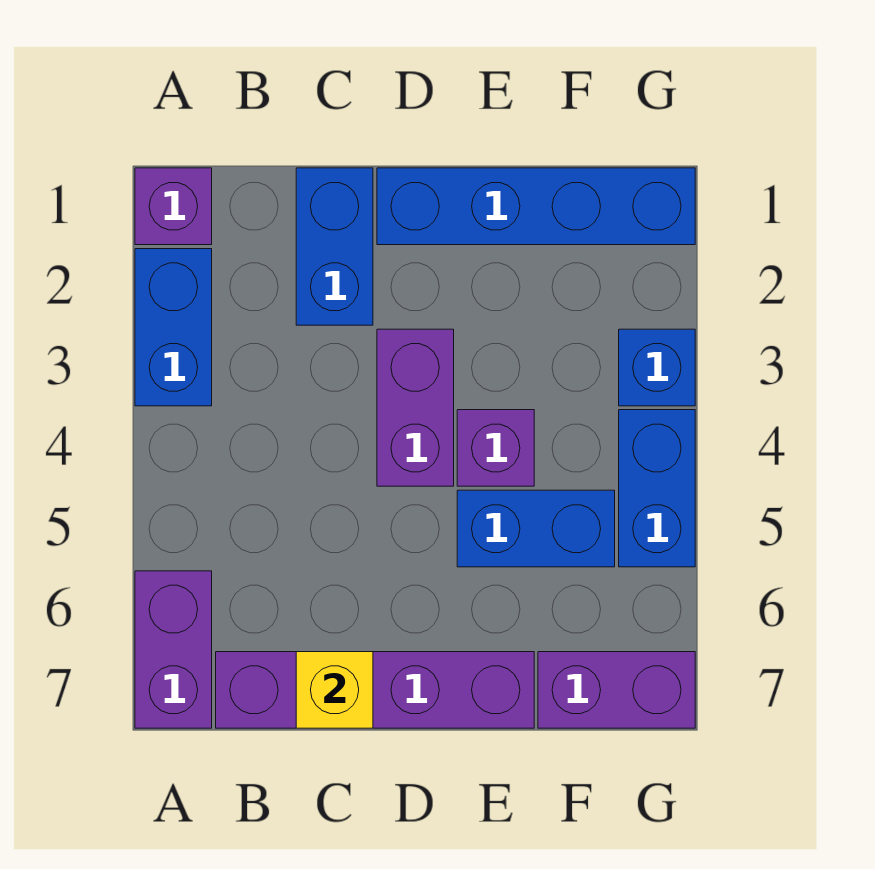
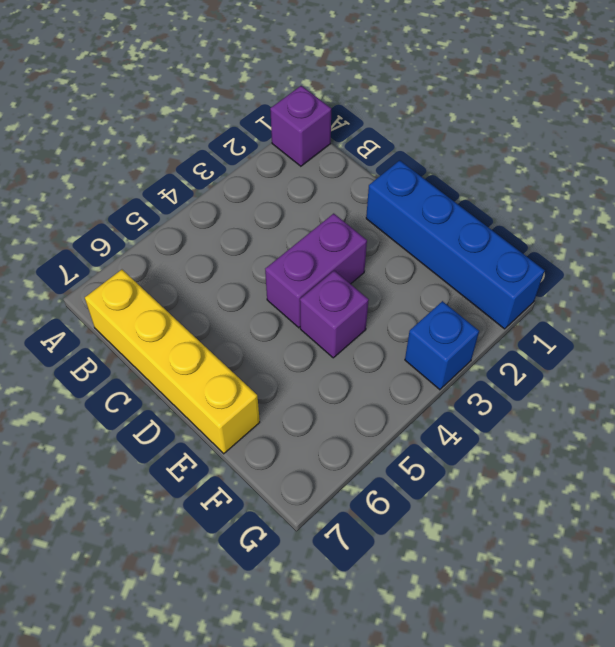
yellow 1x4 brick [85,270,260,454] -> purple 1x4 brick [216,652,534,728]
none -> blue 1x2 brick [135,249,212,406]
none -> purple 1x2 brick [135,571,212,728]
none -> blue 1x2 brick [296,168,373,325]

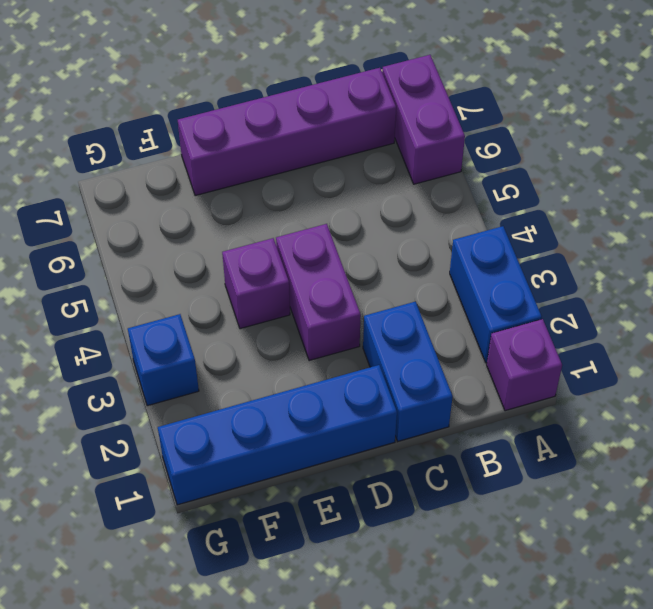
none -> blue 1x2 brick [457,490,615,567]
none -> purple 1x2 brick [538,652,695,728]
none -> blue 1x2 brick [619,410,695,567]

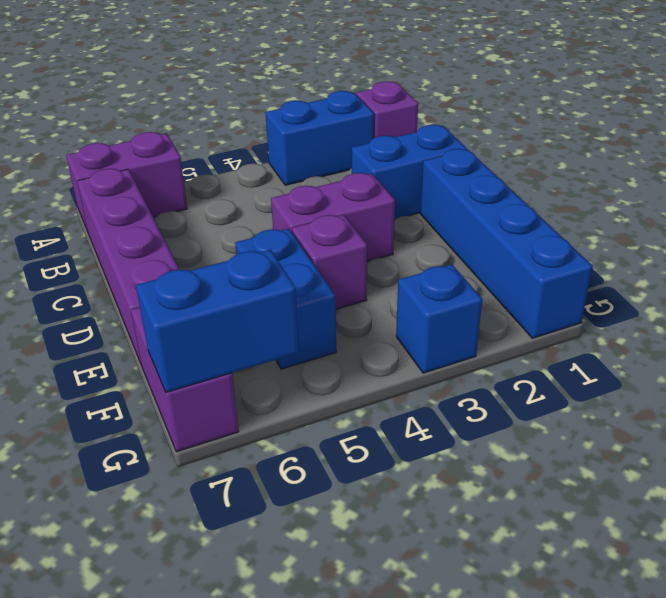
blue 1x2 brick [136,250,299,392] -> blue 1x2 brick moved to [619,410,695,567]
none -> yellow 1x1 brick [296,652,373,728]

